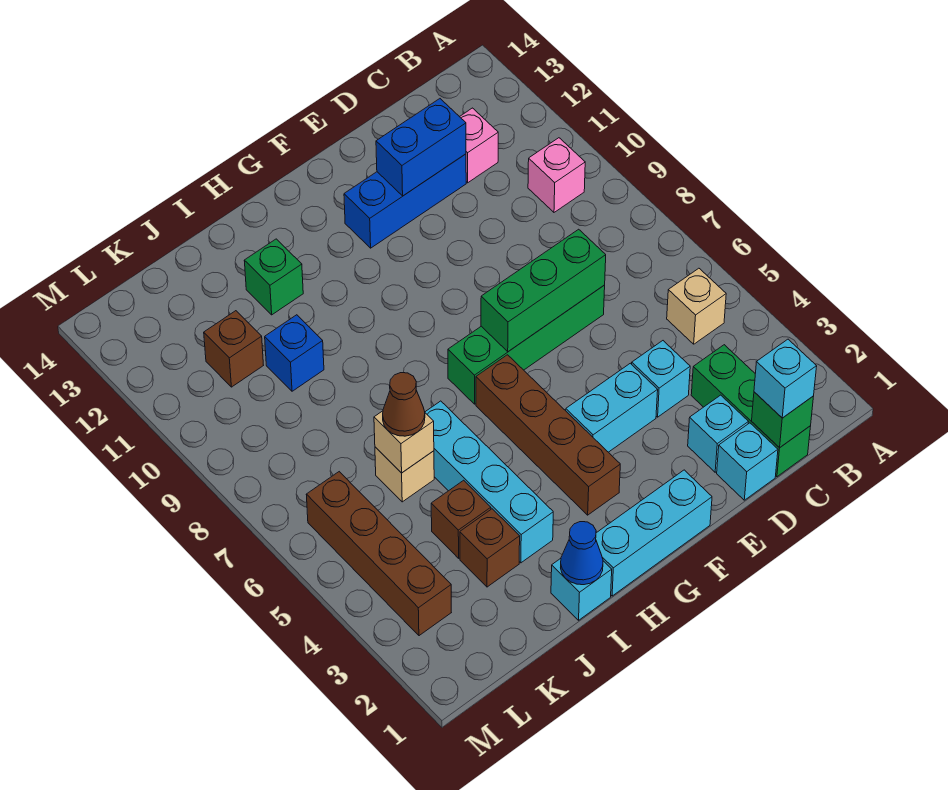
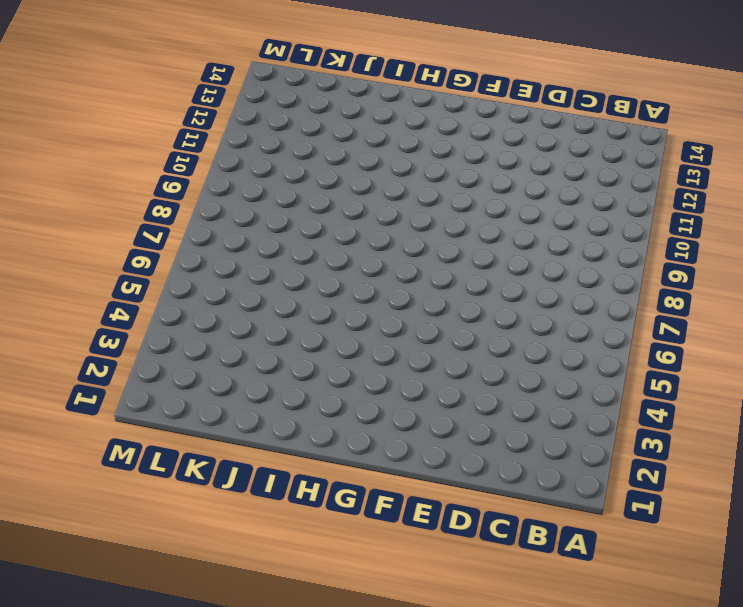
none -> tan 1x1 brick [667,268,726,344]
none -> pink 1x1 brick [528,138,585,212]
none -> green 1x3 brick [691,345,811,477]

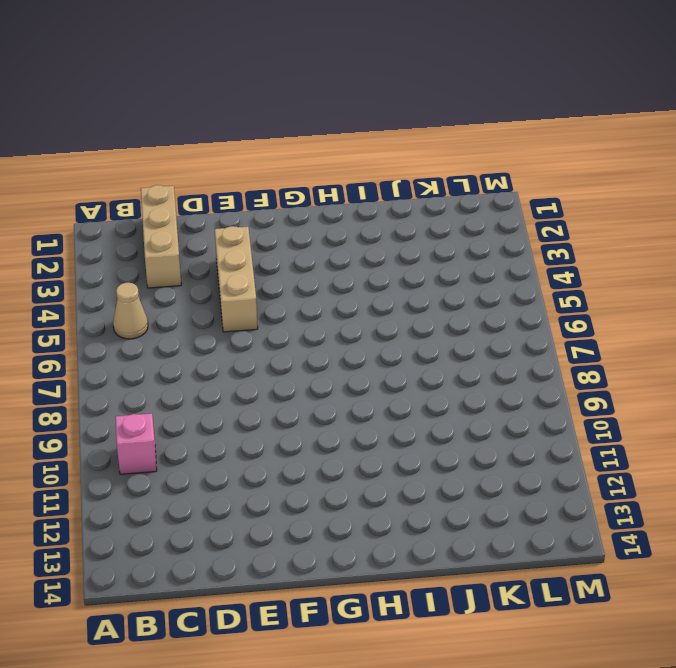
tan 1x1 cone [113,283,148,339] -> tan 1x1 brick [667,268,726,344]
tan 1x3 brick [141,185,181,288] -> green 1x3 brick [691,345,811,477]
tan 1x3 brick [215,226,258,332] -> cyan 1x2 brick [566,363,658,452]
none -> pink 1x1 brick [460,108,498,183]
none -> cyan 1x1 brick [717,423,778,500]
none -> cyan 1x1 brick [688,395,748,472]

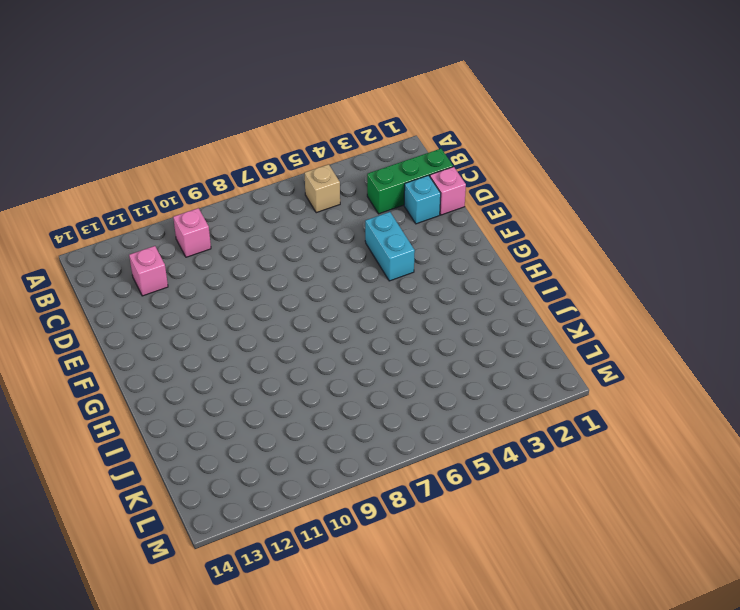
pink 1x1 brick [430,167,466,215] -> cyan 1x1 brick [717,423,778,500]
none -> cyan 1x1 brick [632,341,690,417]
none -> green 1x4 brick [448,285,605,404]
none -> blue 1x3 brick [344,154,466,248]

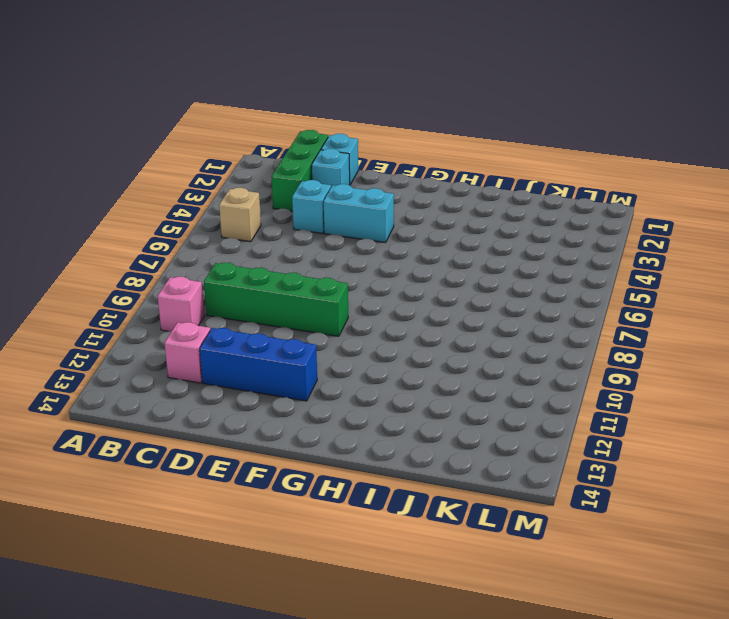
green 1x4 brick [204,263,348,336] -> green 1x4 brick moved to [448,285,605,404]
none -> cyan 1x3 brick [596,470,712,596]
none -> brown 1x4 brick [476,355,620,515]
none -> cyan 1x1 brick [551,559,612,620]

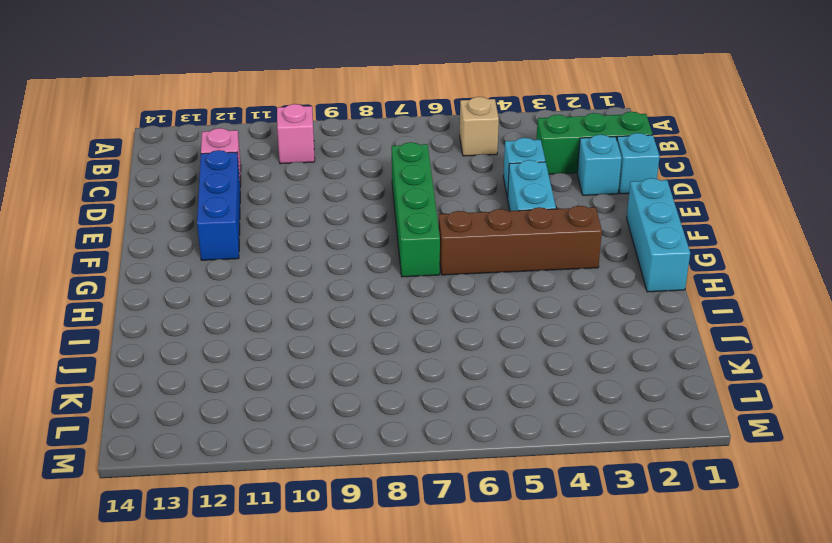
none -> cyan 1x1 brick [551,559,612,620]
none -> cyan 1x4 brick [425,401,553,563]
none -> green 1x1 brick [244,239,303,315]

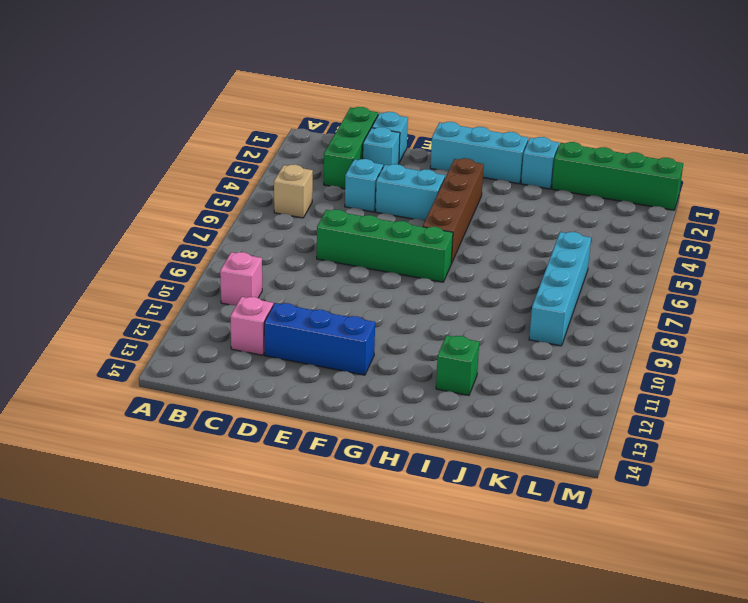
green 1x4 brick [552,142,683,210] -> none
cyan 1x4 brick [529,232,591,346] -> cyan 1x4 brick moved to [425,401,553,563]
none -> brown 1x1 brick [460,509,520,587]
none -> brown 1x1 brick [431,480,491,558]
none -> tan 1x1 brick [375,447,434,502]

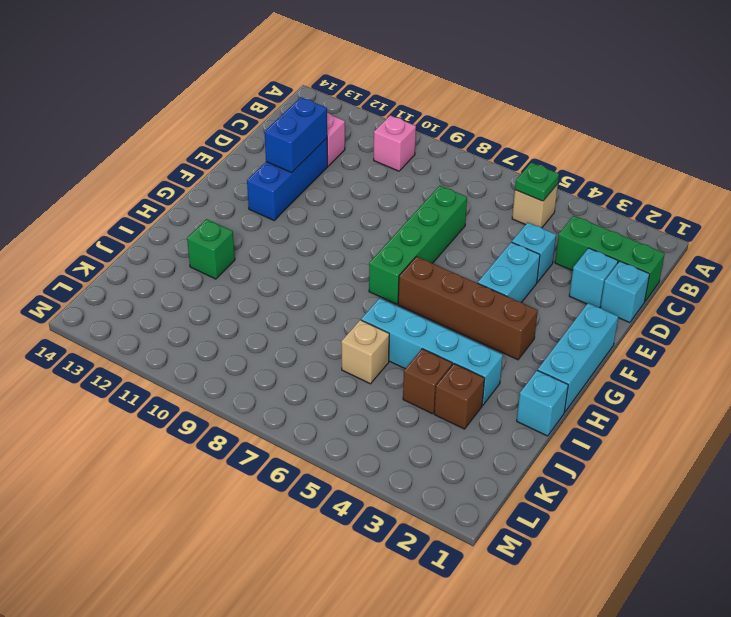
green 1x1 plate [515,162,559,201] -> none
none -> blue 1x1 brick [265,315,324,391]
none -> brown 1x1 brick [204,311,263,387]
none -> brown 1x4 brick [306,472,451,636]

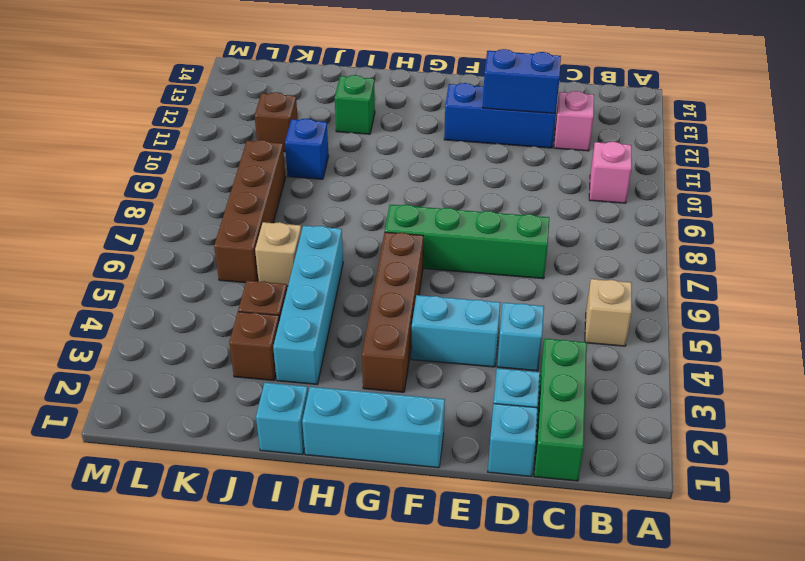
brown 1x4 brick [214,140,286,283] -> brown 1x4 brick moved to [306,472,451,636]
none -> green 1x1 brick [752,392,814,448]
none -> green 1x3 brick [481,229,606,352]
none -> blue 1x1 cone [561,522,603,585]

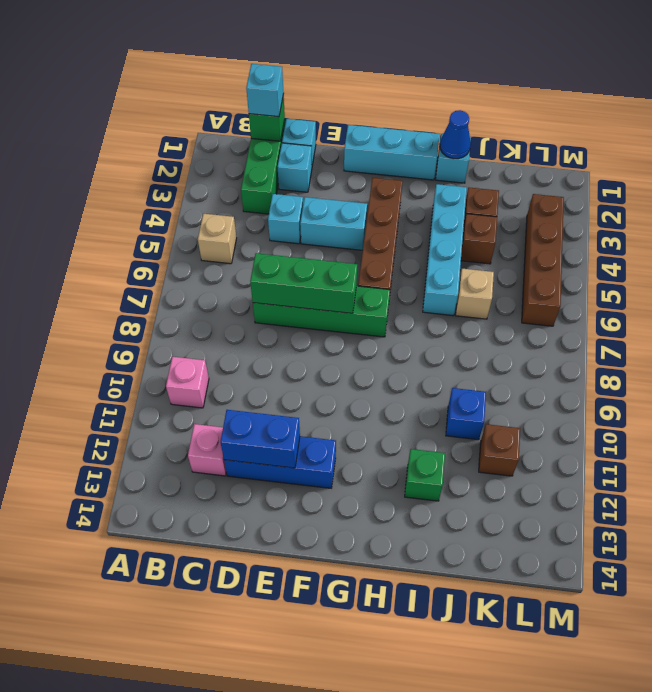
none -> tan 1x1 brick [374,411,434,473]
none -> brown 1x1 cone [383,373,425,436]

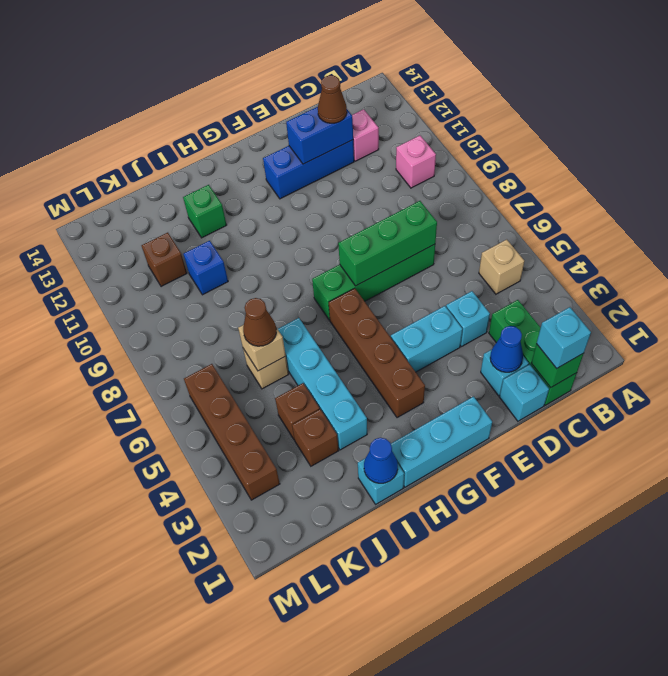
blue 1x1 cone [490,326,523,372] -> none
brown 1x1 cone [318,75,347,123] -> none

